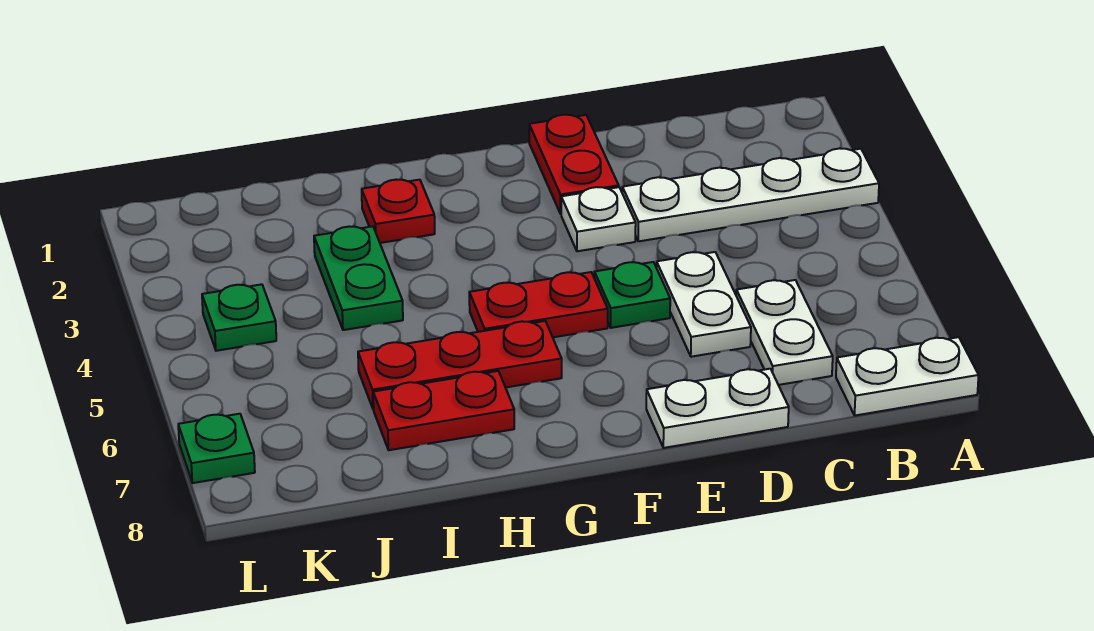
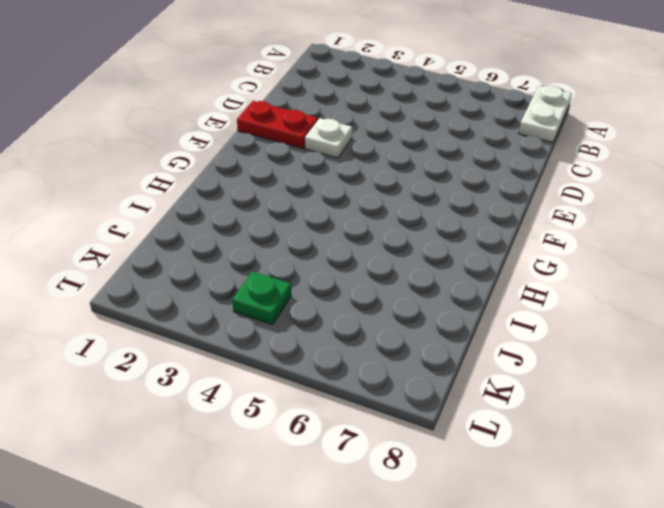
none -> white 1x4 plate [622,148,879,241]
none -> white 1x2 plate [736,280,833,385]
none -> white 1x2 plate [656,252,751,357]

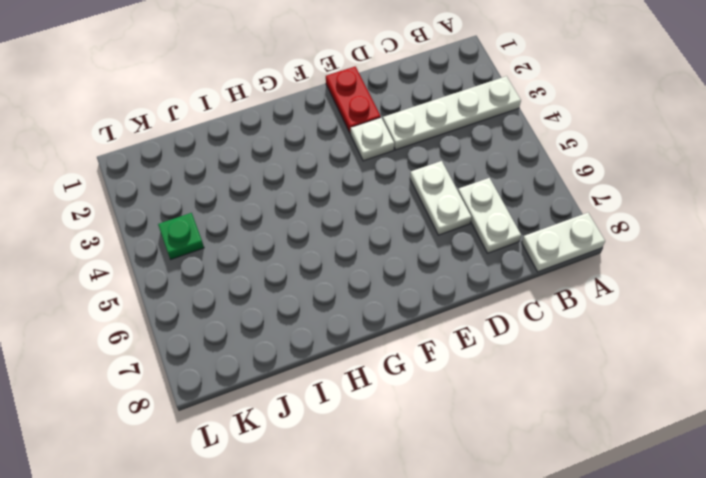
none -> white 1x2 plate [646,369,789,448]
none -> green 1x1 plate [594,262,670,328]
none -> red 1x2 plate [469,272,608,337]

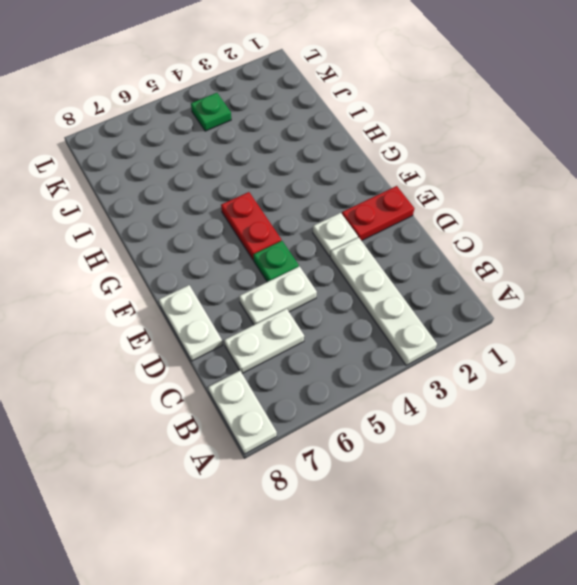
none -> red 1x3 plate [358,321,562,409]
none -> red 1x1 plate [362,180,435,243]
none -> red 1x2 plate [373,371,514,450]

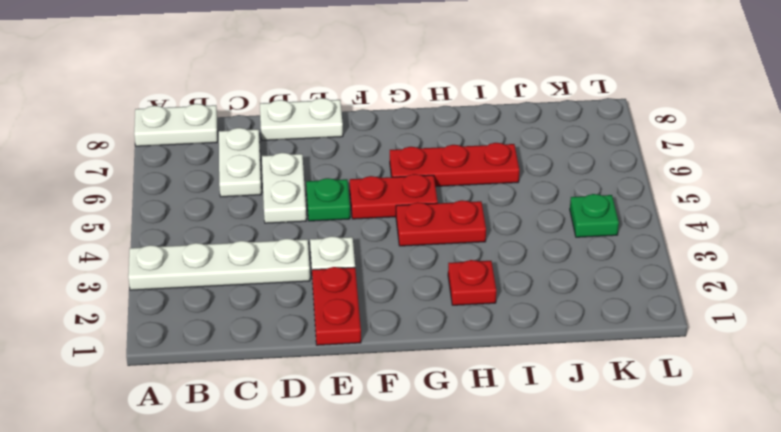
red 1x2 plate [396,200,486,246] -> red 1x2 plate moved to [373,371,514,450]
none -> green 1x2 plate [314,226,403,330]
none -> green 1x1 plate [178,414,255,483]

